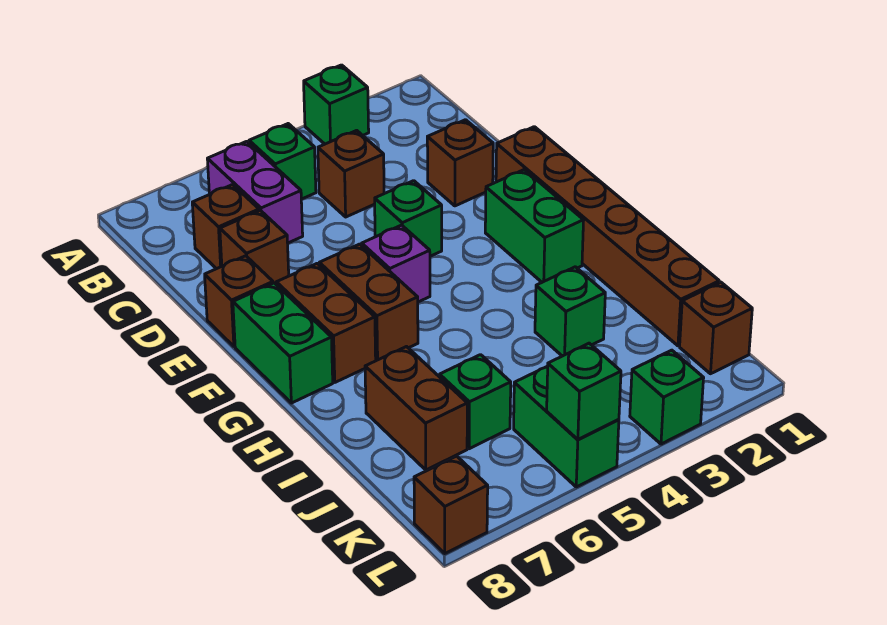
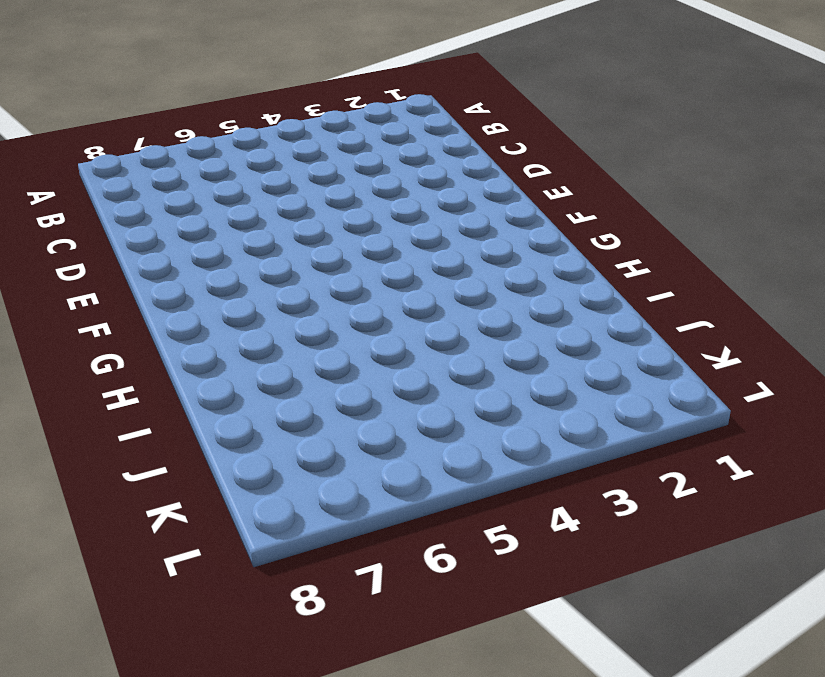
none -> green 1x1 brick [304,65,369,144]
none -> green 1x1 brick [249,124,316,199]
none -> purple 1x2 brick [207,141,303,243]

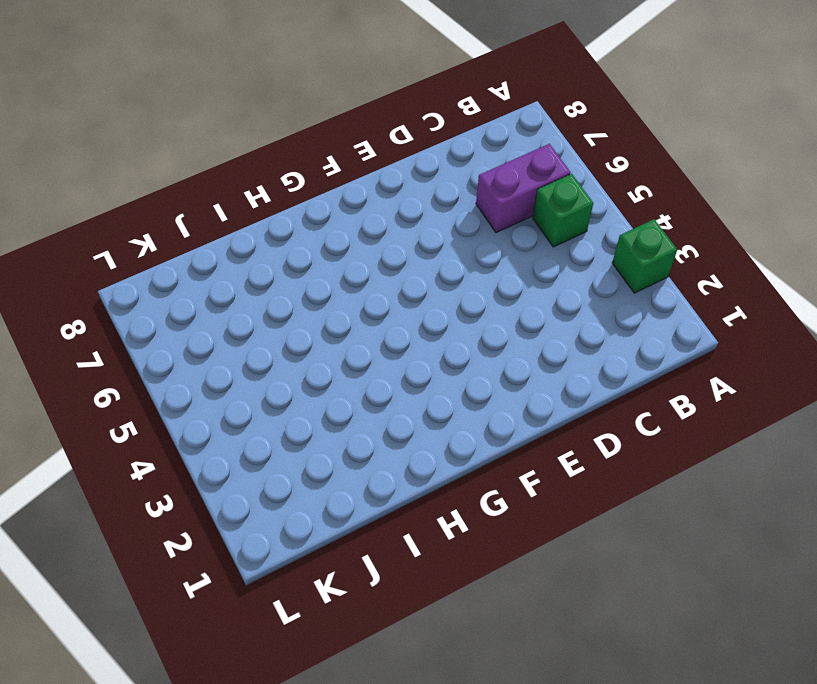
none -> brown 1x1 brick [318,130,384,217]
none -> brown 1x1 brick [192,185,259,269]
none -> brown 1x1 brick [427,120,493,206]

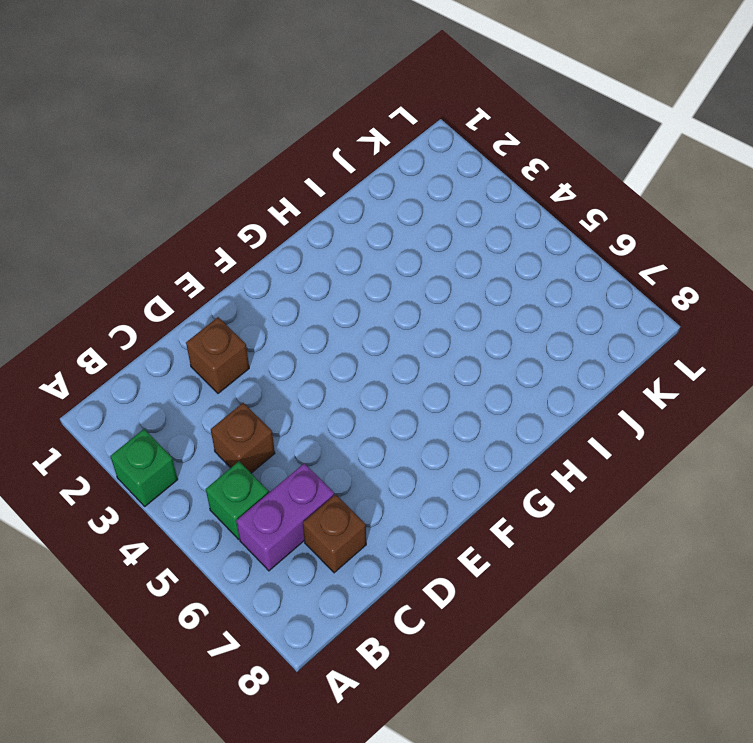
none -> brown 1x1 brick [220,210,289,284]
none -> brown 1x6 brick [496,127,719,346]
none -> green 1x1 brick [375,181,442,256]

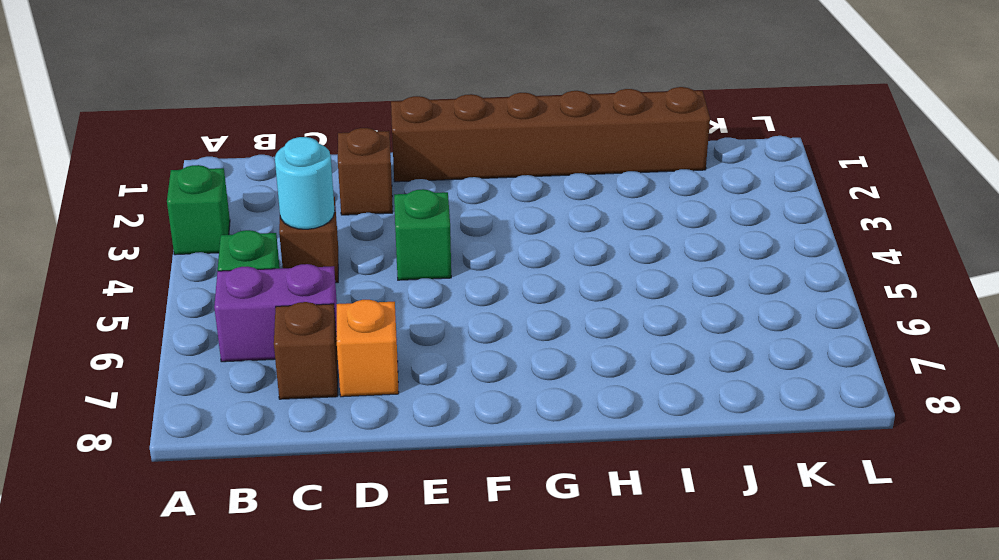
cyan 1x1 round brick [275,137,335,229] -> none
orange 1x1 brick [336,300,399,397] -> brown 1x1 brick [220,210,289,284]
none -> brown 1x1 brick [205,256,273,346]
none -> green 1x2 brick [485,170,584,282]
none -> purple 1x1 brick [362,225,430,302]

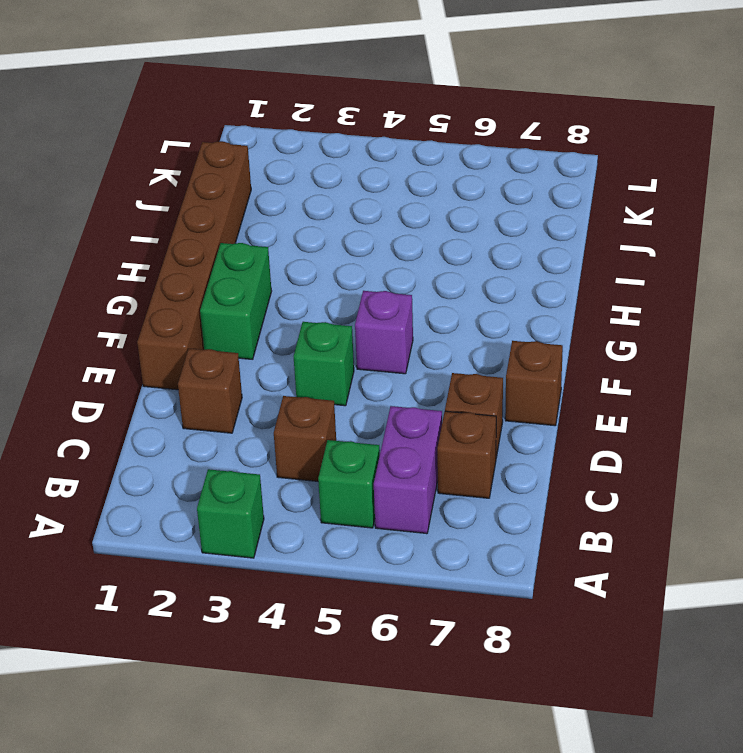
none -> brown 1x2 brick [319,244,418,361]
none -> brown 1x2 brick [276,263,376,382]
none -> green 1x2 brick [233,283,333,403]

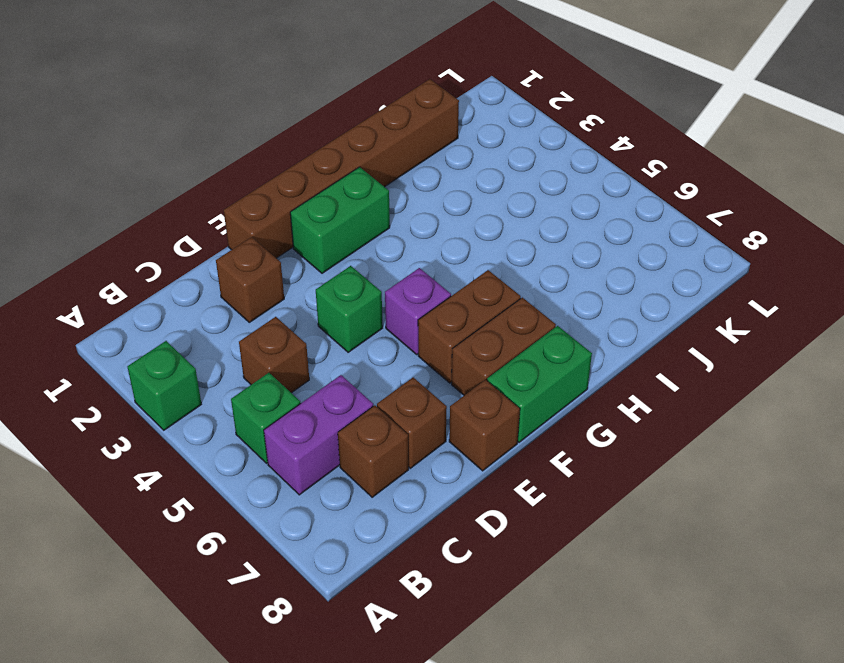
none -> green 1x1 brick [535,267,605,356]
none -> brown 1x2 brick [365,347,467,470]
none -> green 1x1 brick [440,355,511,449]

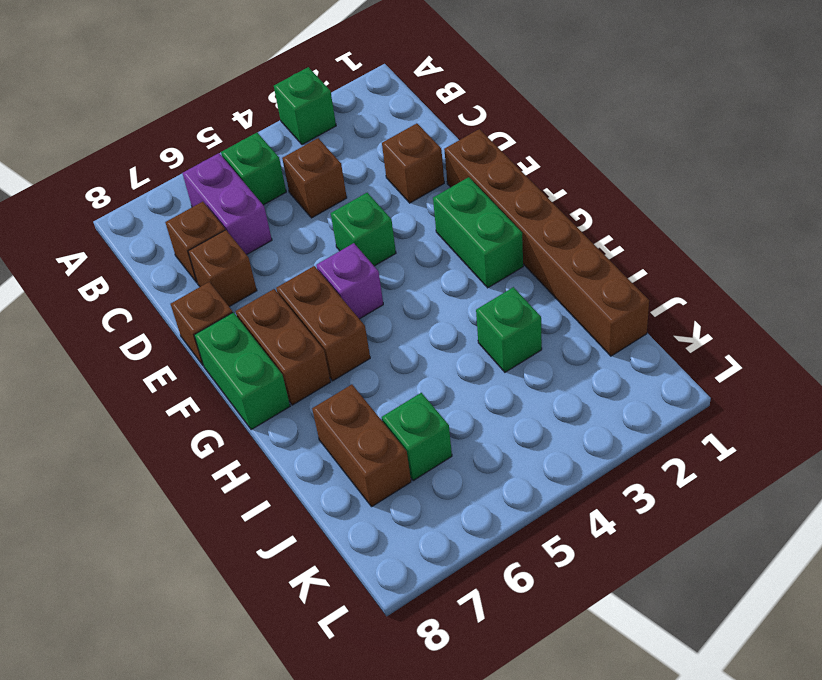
none -> brown 1x1 brick [680,282,752,374]
none -> green 1x2 brick [514,366,619,487]
none -> green 1x1 brick [630,350,704,444]

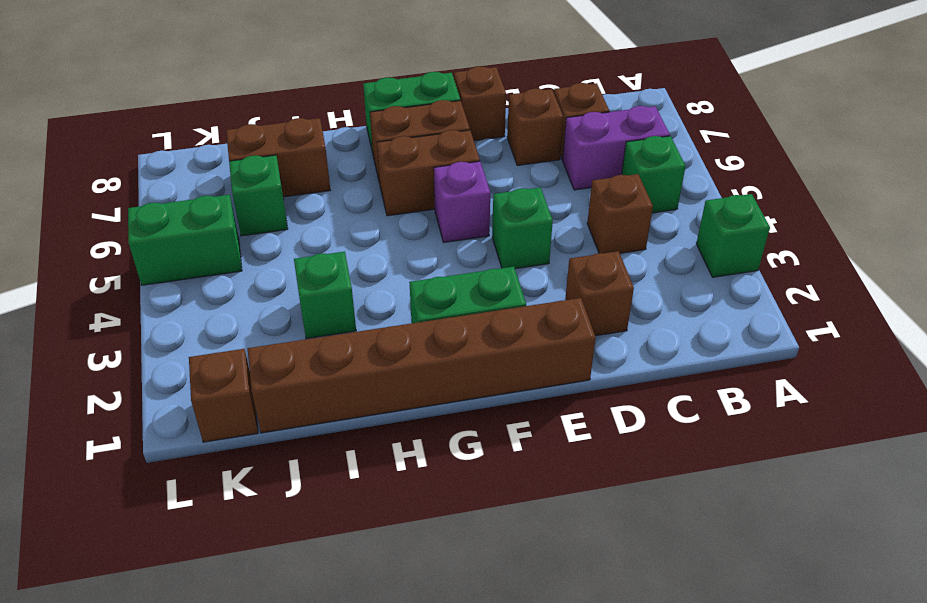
none -> green 1x1 brick [630,350,704,444]
none -> brown 1x1 brick [414,456,488,553]
none -> green 1x1 brick [547,343,621,439]

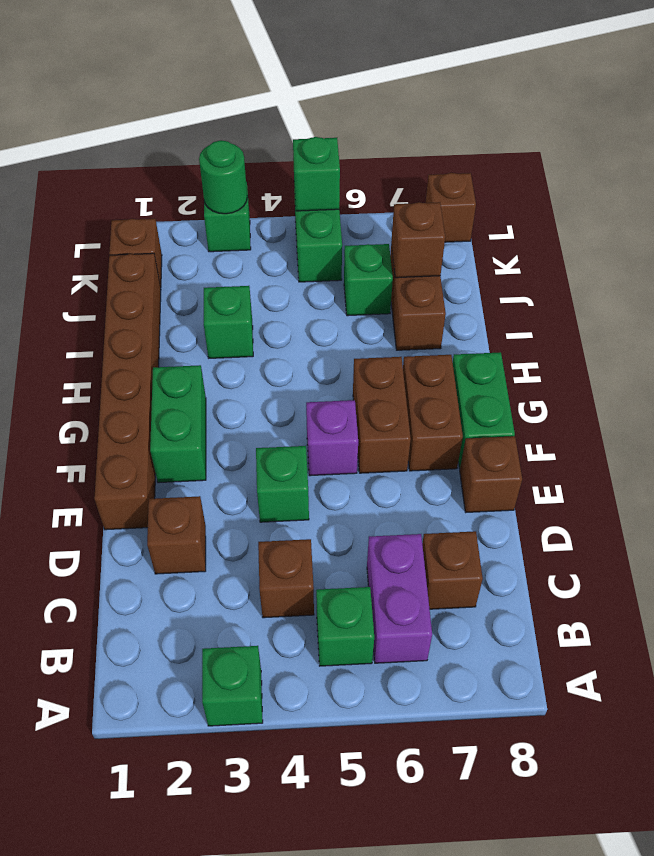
brown 1x1 brick [391,202,445,278] -> brown 1x1 brick moved to [220,210,289,284]
green 1x1 round brick [199,140,247,214] -> none

